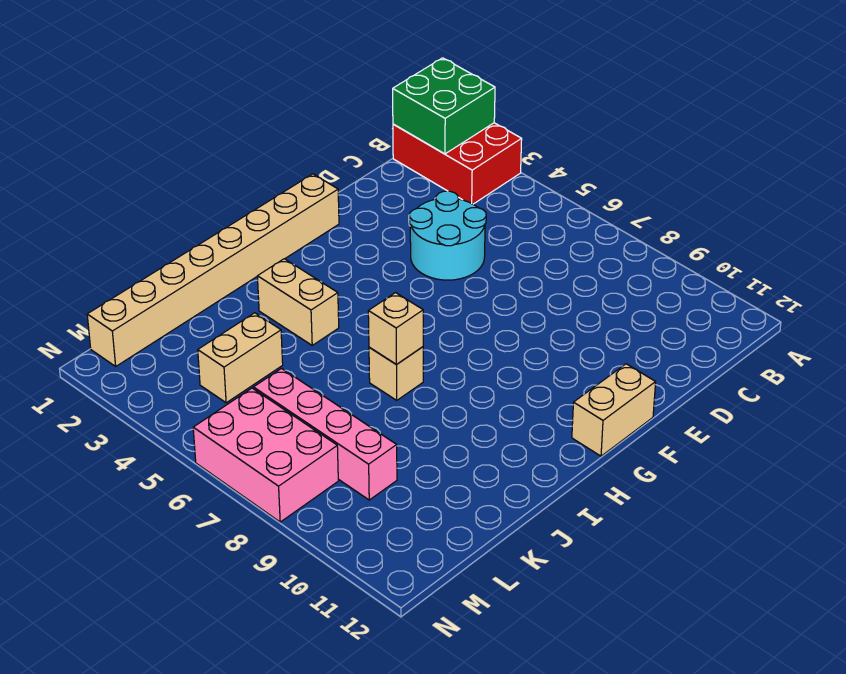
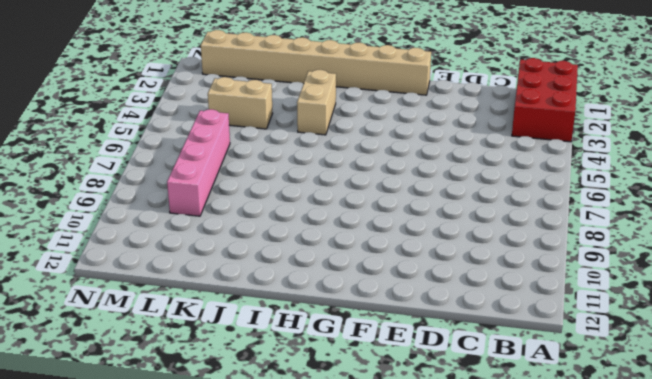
none -> cyan 2x2 round brick [410,191,486,280]
none -> tan 1x2 brick [572,364,656,456]

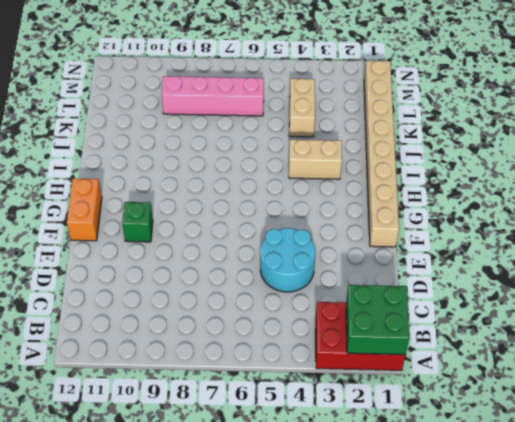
green 1x1 brick [122,202,153,242] -> none
orange 1x2 brick [67,178,102,241] -> tan 1x2 brick [572,364,656,456]
none -> tan 1x1 brick [369,347,423,400]
none -> pink 2x3 brick [193,388,338,522]

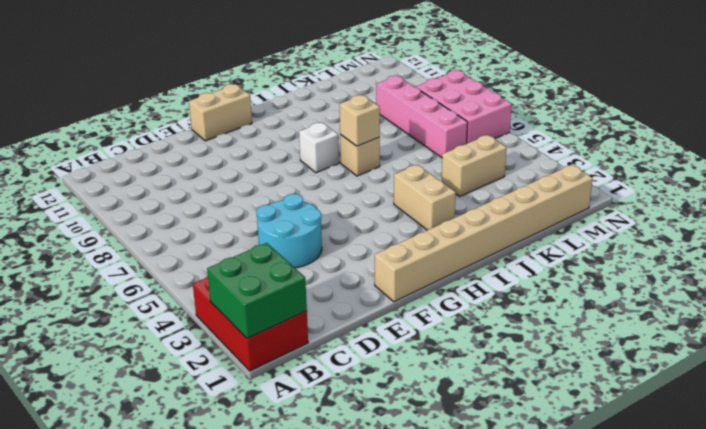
white 1x1 brick [299,123,339,173] -> none

